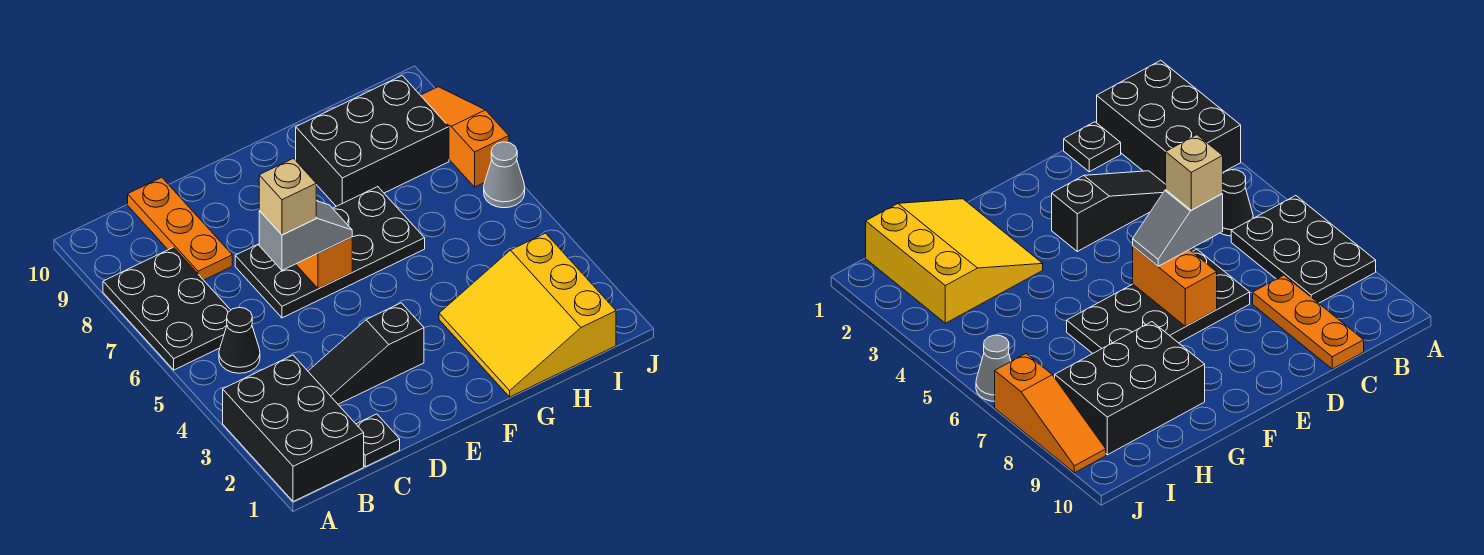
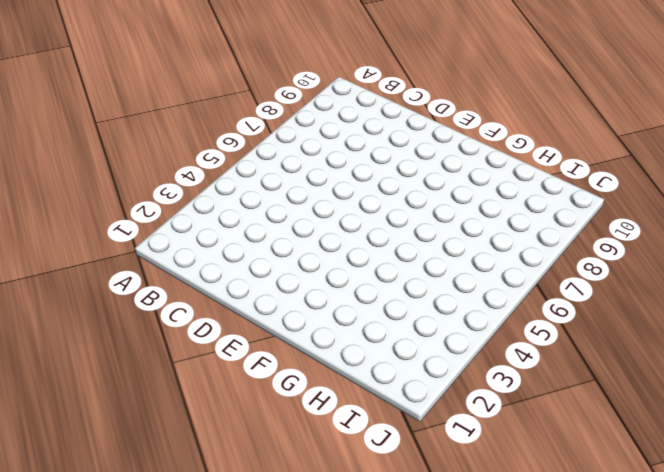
none -> black 2x3 brick [223,355,364,502]
none -> black 2x3 plate [103,247,230,370]
none -> black 1x1 cone [219,307,260,373]

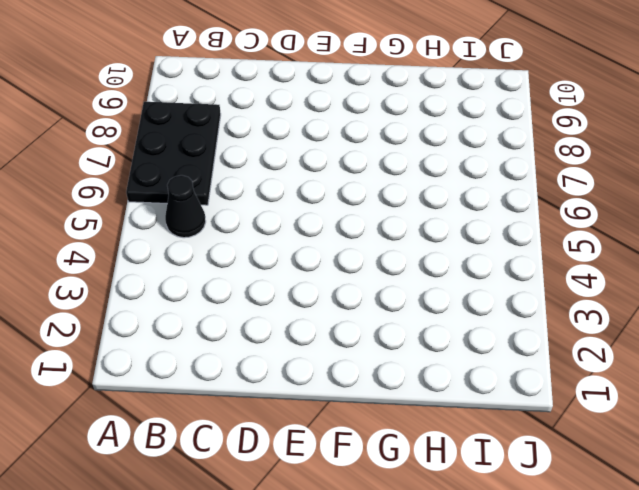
none -> black 2x3 brick [223,355,364,502]
none -> black 1x1 plate [356,414,400,467]
none -> black 1x3 slope [308,303,424,404]

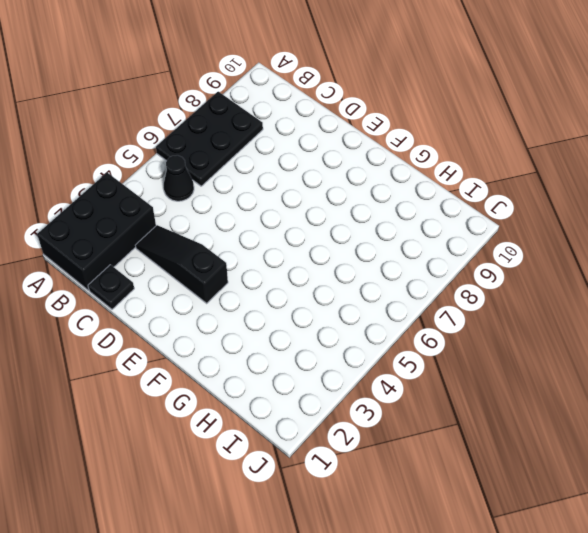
none -> orange 1x3 plate [128,177,232,280]
none -> black 2x4 plate [235,187,425,318]
none -> yellow 3x3 slope [439,233,616,397]

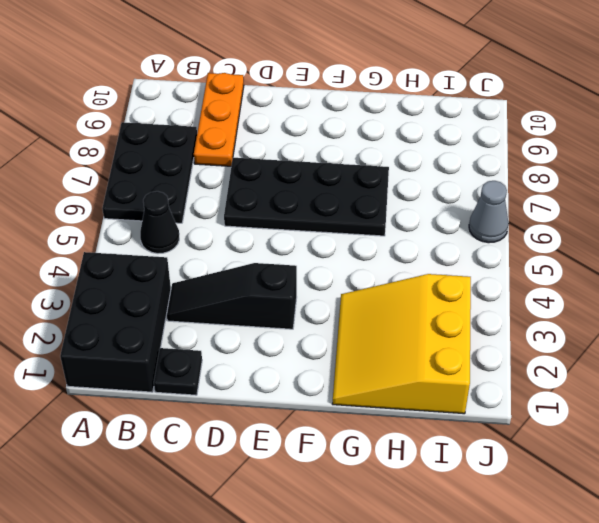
none -> black 2x3 brick [296,76,449,206]
none -> orange 1x3 slope [421,87,509,187]
none -> orange 1x2 brick [296,198,352,289]

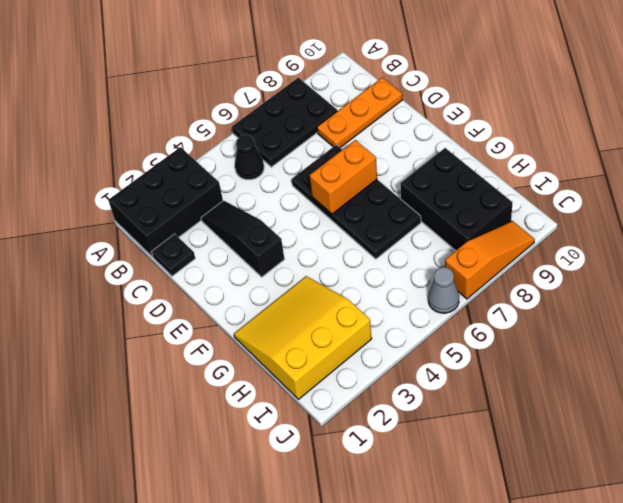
none -> grey 1x2 slope [259,201,352,270]
none -> tan 1x1 brick [259,158,316,235]

